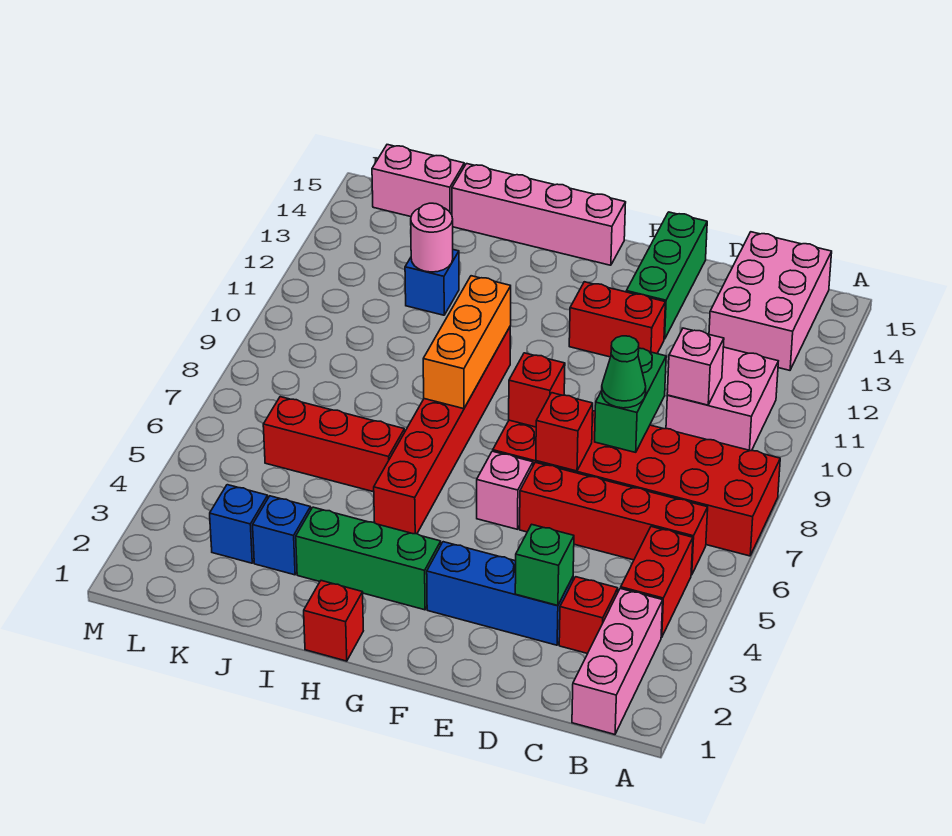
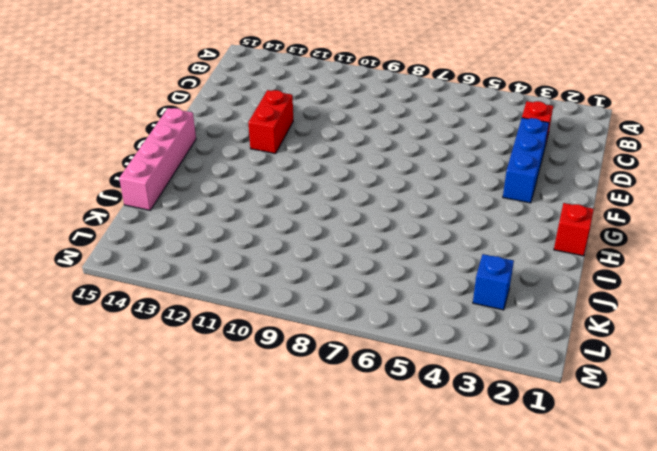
none -> red 2x6 brick [493,411,780,556]
none -> pink 1x3 brick [572,588,663,734]
none -> red 1x2 brick [621,527,693,637]

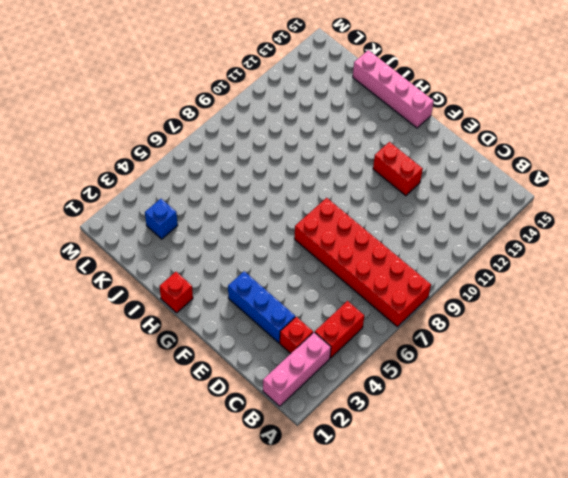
none -> red 1x4 brick [520,462,708,575]
none -> pink 2x2 brick [666,347,778,451]
none -> pink 2x3 brick [709,232,832,370]

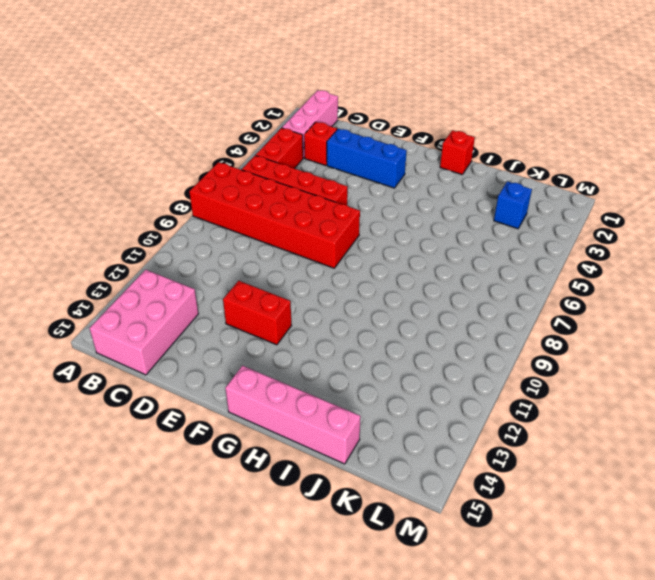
none -> pink 2x2 brick [666,347,778,451]
none -> green 1x3 brick [626,212,707,339]
none -> pink 1x1 brick [477,451,533,529]

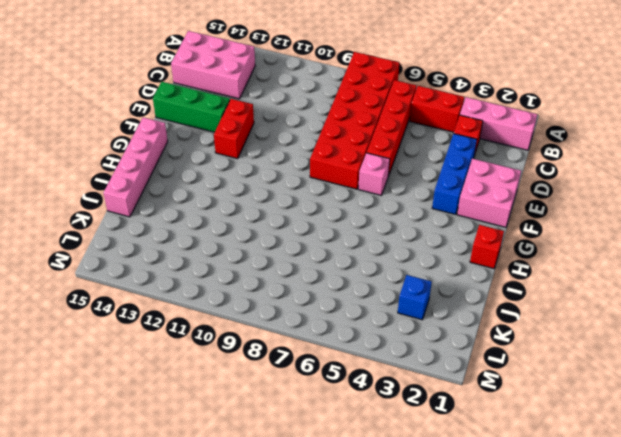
pink 2x2 brick [457,159,521,227] -> pink 2x2 brick moved to [666,347,778,451]
none -> green 1x3 brick [296,507,441,610]
none -> red 1x6 brick [374,327,510,534]
none -> red 1x3 brick [263,397,405,492]

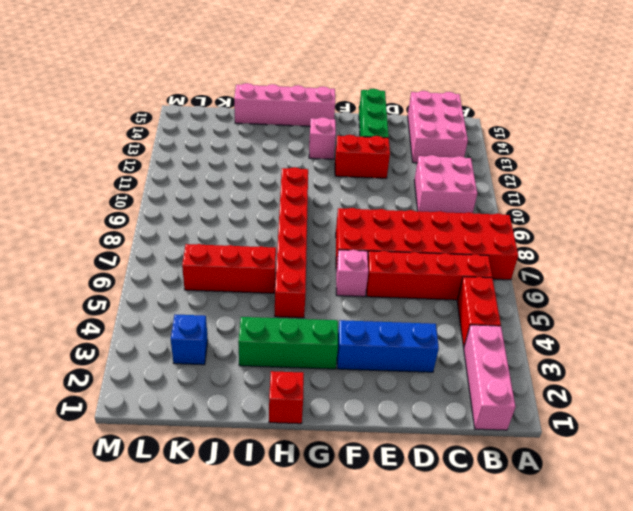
pink 1x1 brick [309,117,336,159] -> pink 1x1 brick moved to [667,328,724,405]
none -> red 1x1 brick [559,577,618,654]
none -> blue 1x1 brick [253,496,311,575]
none -> blue 1x1 brick [405,250,459,315]

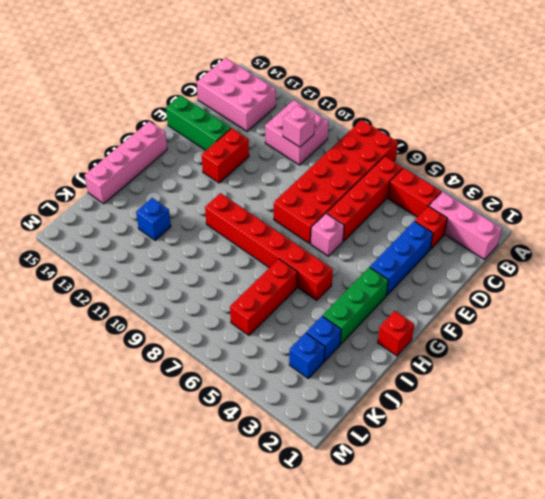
none -> pink 1x2 brick [372,145,464,217]
none -> green 1x1 brick [515,524,574,605]
none -> green 1x2 brick [595,348,666,452]

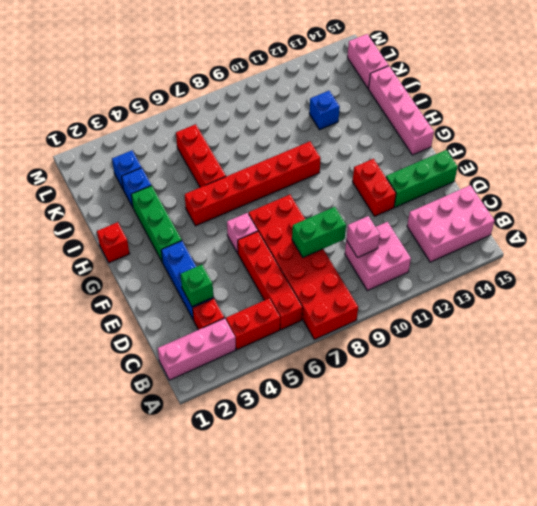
none -> red 1x1 brick [536,393,593,471]
none -> red 1x1 brick [509,353,565,427]
none -> orange 1x3 brick [423,276,511,409]

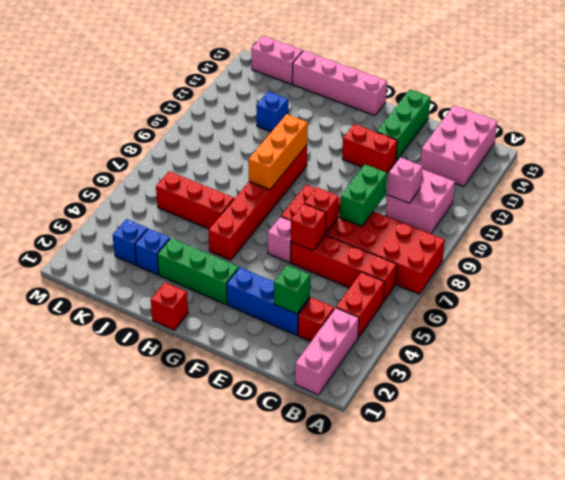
red 1x1 brick [291,204,326,251] -> red 1x1 brick moved to [509,353,565,427]
none -> pink 1x1 round brick [411,203,453,272]
none -> green 1x1 cone [602,336,646,408]

